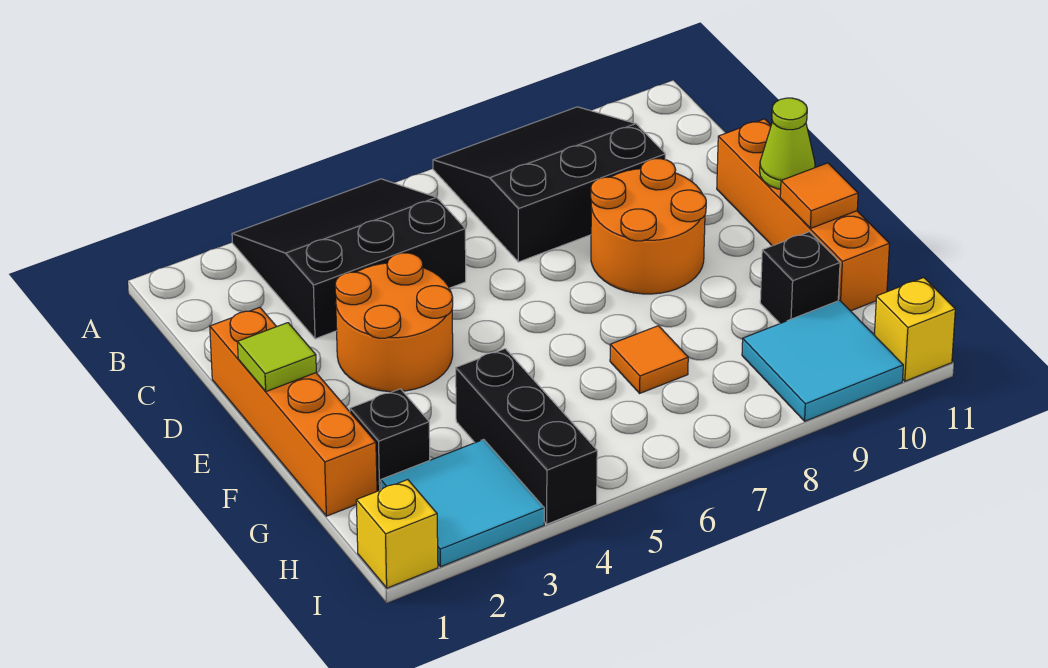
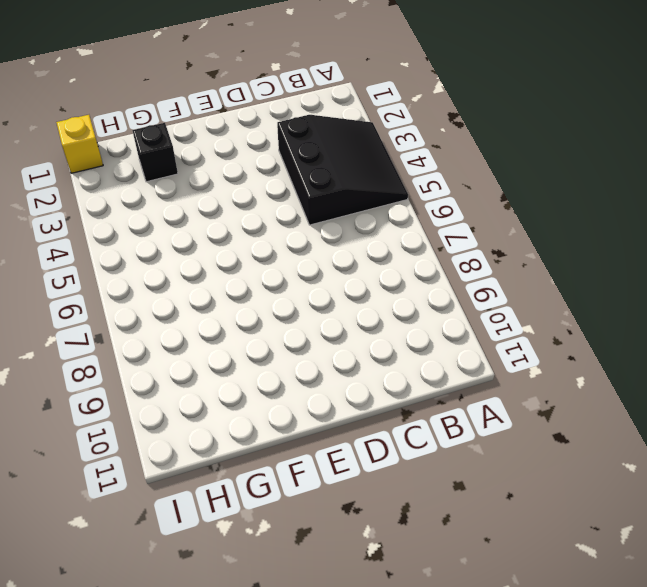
none -> black 3x3 slope [433,107,665,262]
none -> orange 1x4 brick [210,307,377,516]
none -> orange 2x2 round brick [335,253,453,392]

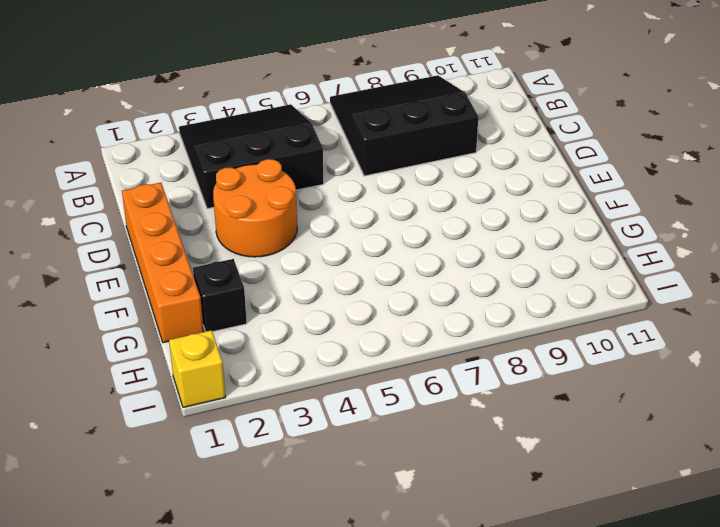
none -> orange 2x2 round brick [591,159,706,294]
none -> orange 1x4 brick [717,119,890,311]
none -> black 1x3 brick [456,349,597,524]

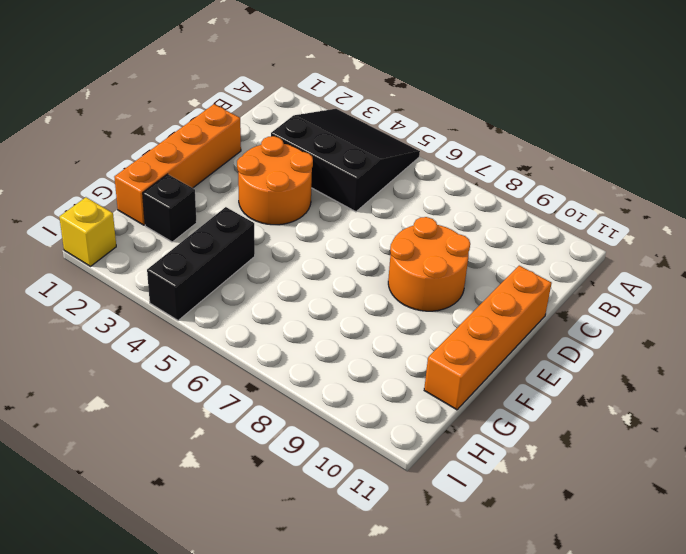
none -> black 3x3 slope [433,107,665,262]
none -> orange 1x1 tile [610,326,688,393]
none -> black 1x1 brick [760,232,840,323]

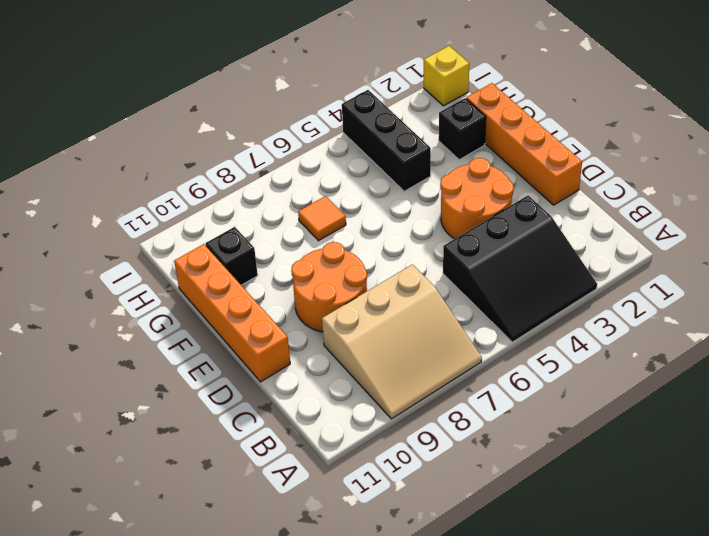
tan 3x3 slope [322,264,482,419] -> black 3x3 slope [433,107,665,262]
none -> cyan 2x2 tile [381,439,544,567]
none -> cyan 2x2 tile [742,300,903,421]
none -> yellow 1x1 brick [874,278,955,381]

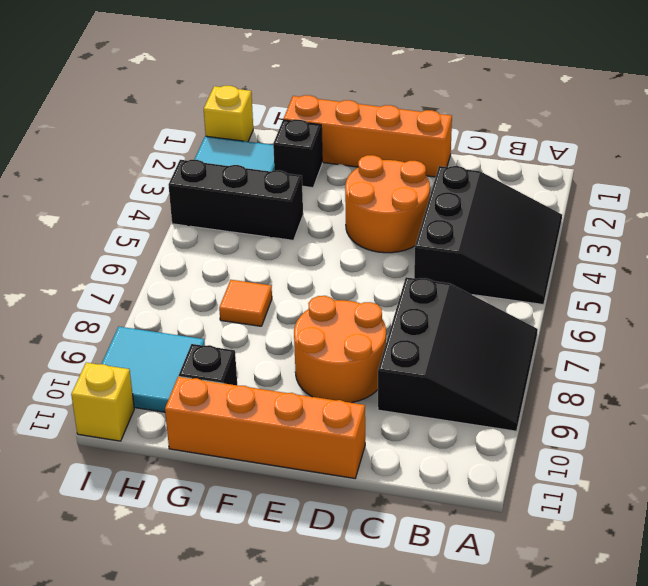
none -> lime 1x1 tile [238,323,316,391]
none -> lime 1x1 cone [760,98,815,189]
none -> orange 1x1 tile [780,163,858,228]

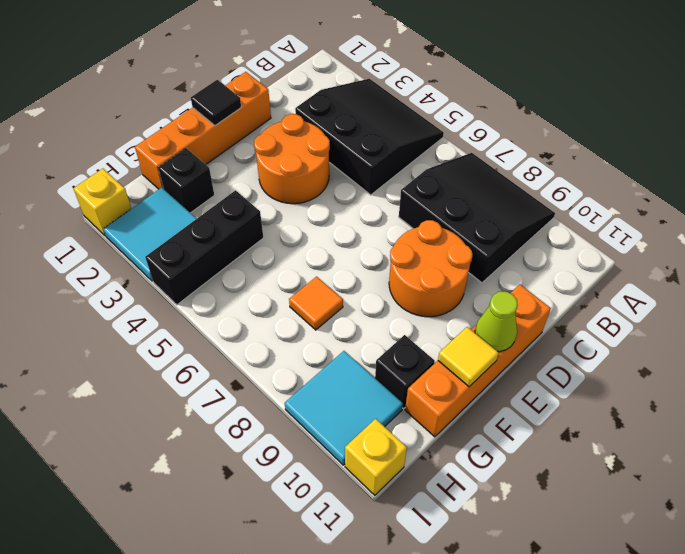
black 1x1 tile [191,80,241,126] -> lime 1x1 tile [238,323,316,391]
yellow 1x1 tile [438,327,499,387] -> orange 1x1 tile [780,163,858,228]

